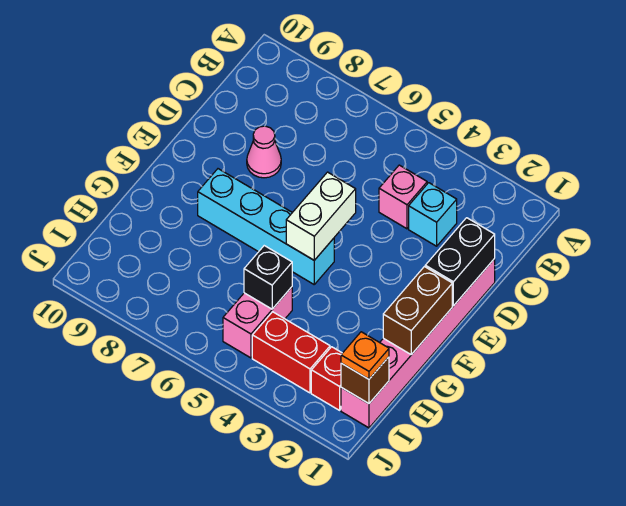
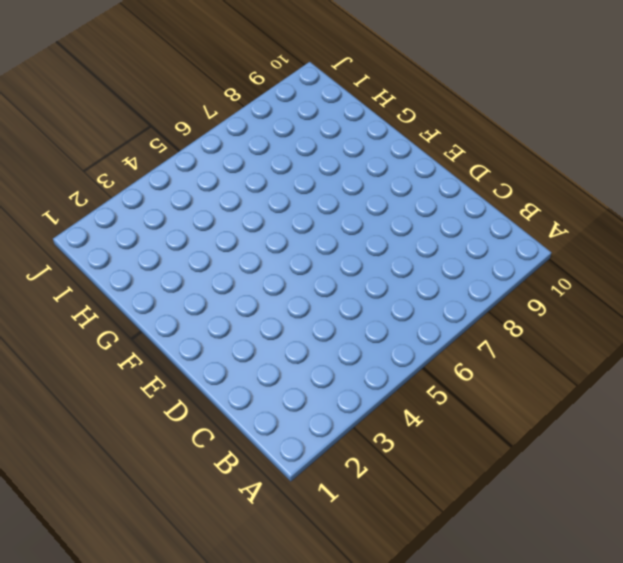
none -> cyan 1x1 brick [409,183,457,246]
none -> pink 1x1 brick [379,165,427,229]
none -> pink 1x6 brick [341,259,495,428]

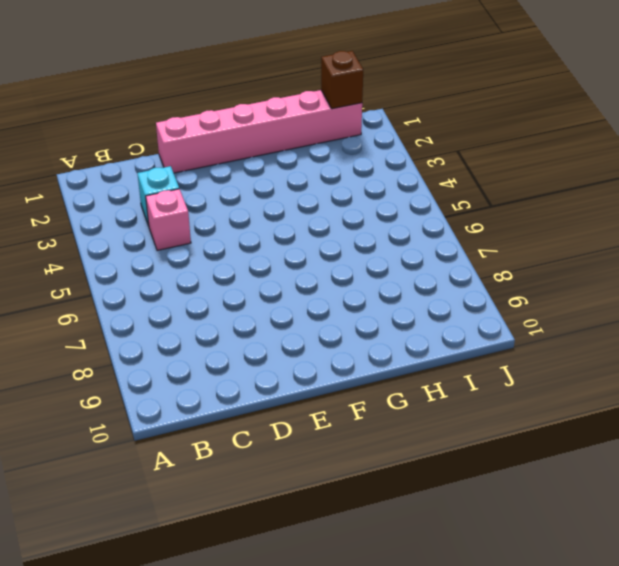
none -> pink 1x1 cone [247,126,281,178]
none -> cyan 1x4 brick [198,169,334,284]
none -> pink 1x2 brick [223,287,292,358]

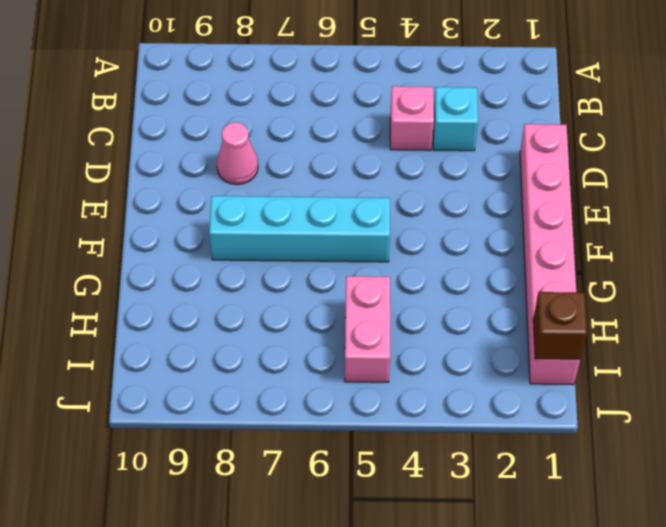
none -> red 1x1 brick [311,347,342,410]
none -> red 1x2 brick [252,312,330,393]
none -> black 1x2 brick [425,218,495,306]

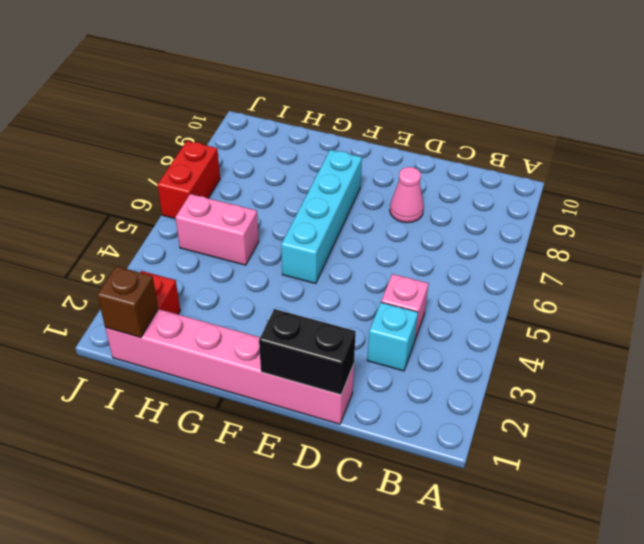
red 1x2 brick [157,141,220,219] -> red 1x2 brick moved to [252,312,330,393]
none -> white 1x2 brick [286,172,356,260]
none -> brown 1x2 brick [383,267,452,355]
none -> black 1x1 brick [244,246,292,309]

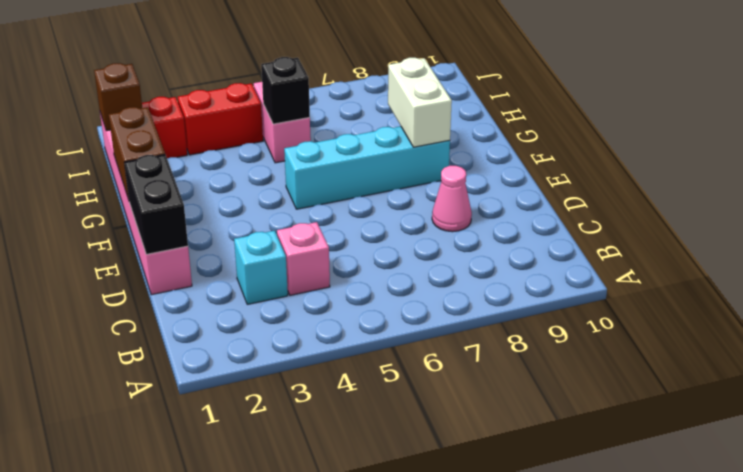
white 1x2 brick [388,58,452,147] -> white 1x2 brick moved to [286,172,356,260]
none -> orange 1x1 plate [341,332,389,379]

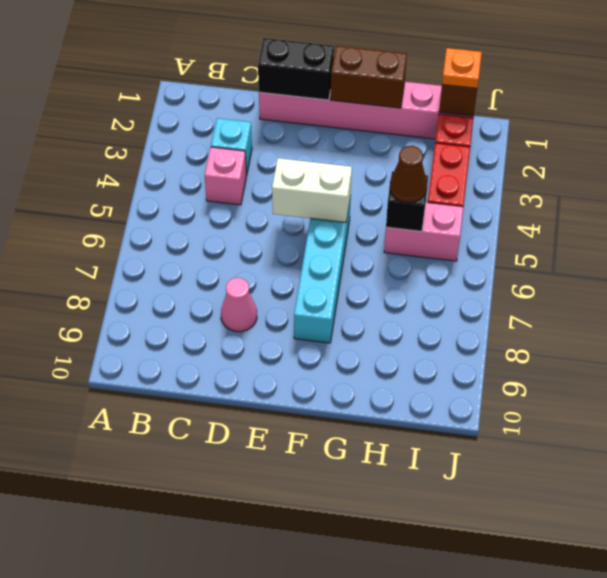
brown 1x1 cone [390,146,427,203] -> none

